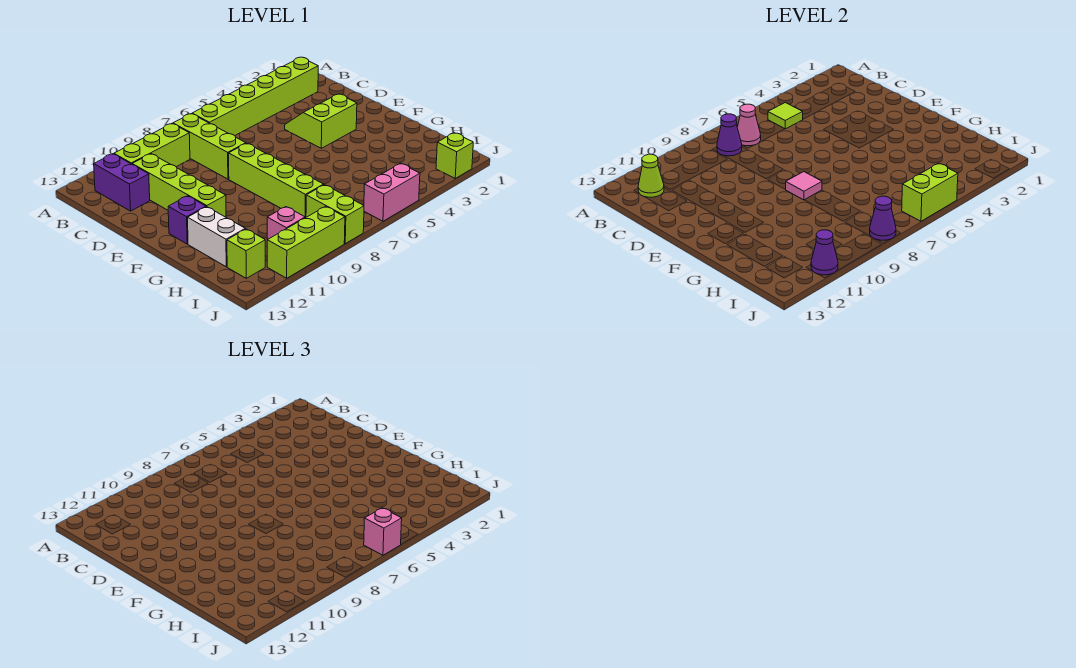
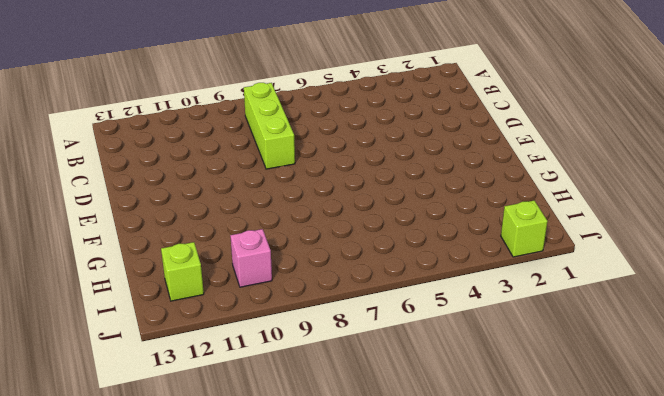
none -> lime 1x6 brick [192,57,318,136]
none -> lime 1x3 brick [114,124,190,167]
none -> purple 1x2 brick [94,154,150,211]

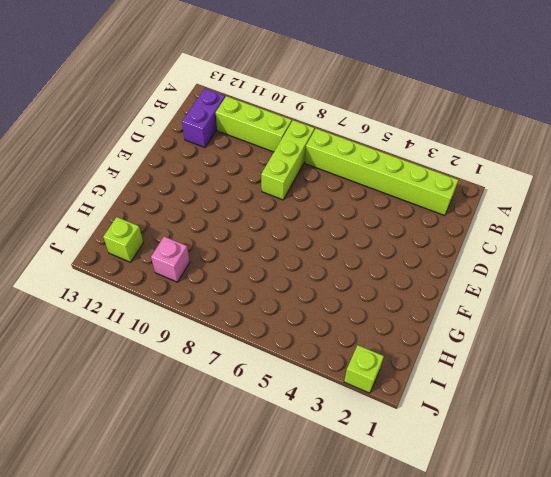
none -> lime 1x4 brick [132,154,226,217]
none -> lime 2x2 slope [285,94,357,148]
none -> lime 1x4 brick [229,143,324,218]

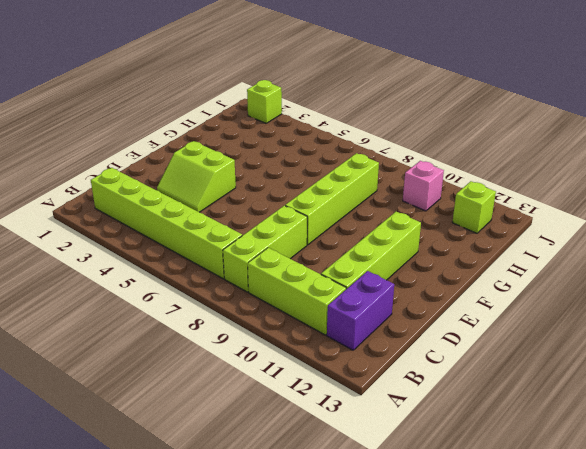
none -> purple 1x1 brick [168,196,206,244]
none -> white 1x2 brick [188,207,245,267]
none -> lime 1x2 brick [306,185,364,244]

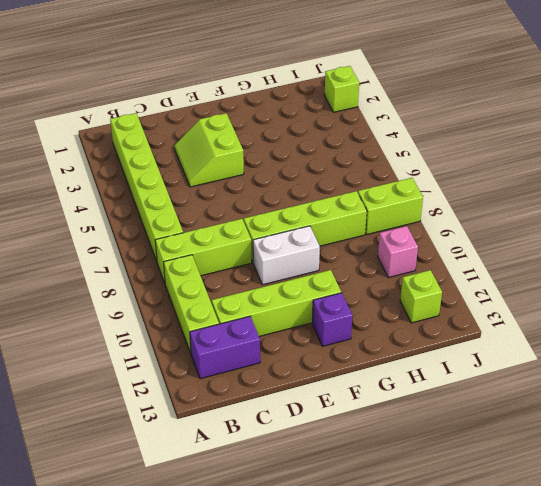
white 1x2 brick [253,226,320,285] -> white 1x2 brick moved to [188,207,245,267]
none -> pink 1x2 brick [364,163,420,221]
none -> lime 1x3 brick [267,206,345,278]
none -> lime 1x1 tile [768,103,803,129]

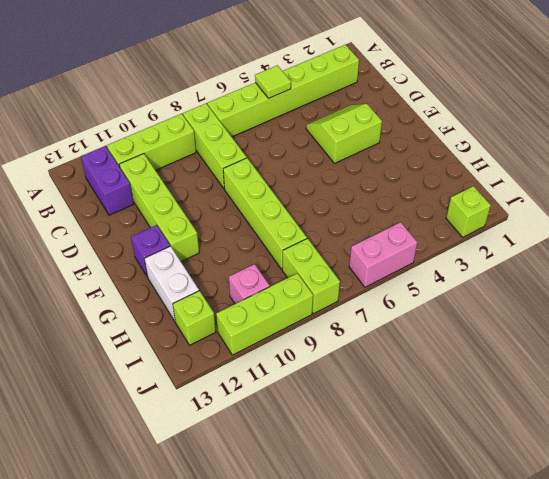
none -> pink 1x1 cone [737,104,761,146]
none -> purple 1x1 cone [717,114,742,156]
none -> lime 1x1 cone [638,154,664,197]

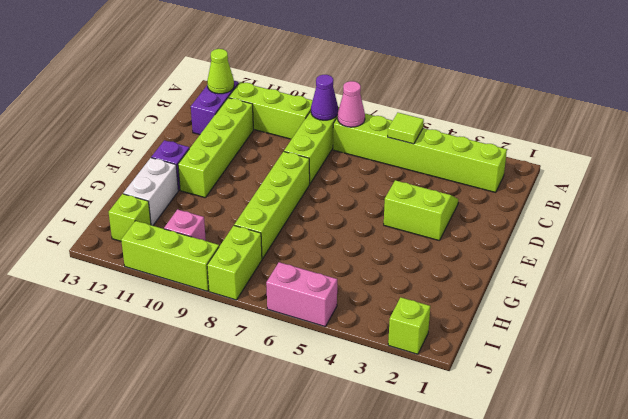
none -> pink 1x1 tile [785,172,822,200]
none -> lime 1x2 brick [902,163,958,221]
none -> purple 1x1 cone [870,196,896,240]

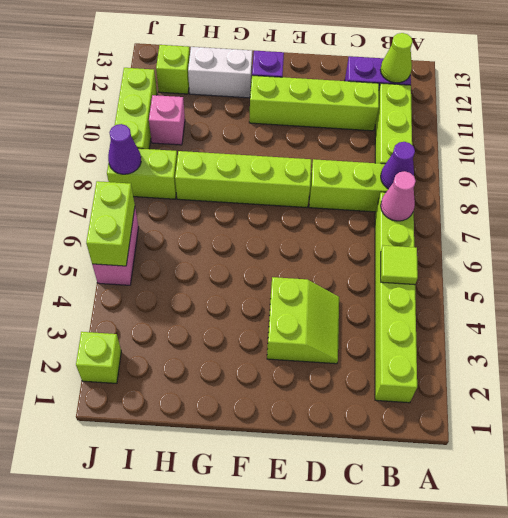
none -> pink 1x1 tile [785,172,822,200]
none -> purple 1x1 cone [811,230,838,275]
none -> pink 1x1 brick [364,508,402,555]

